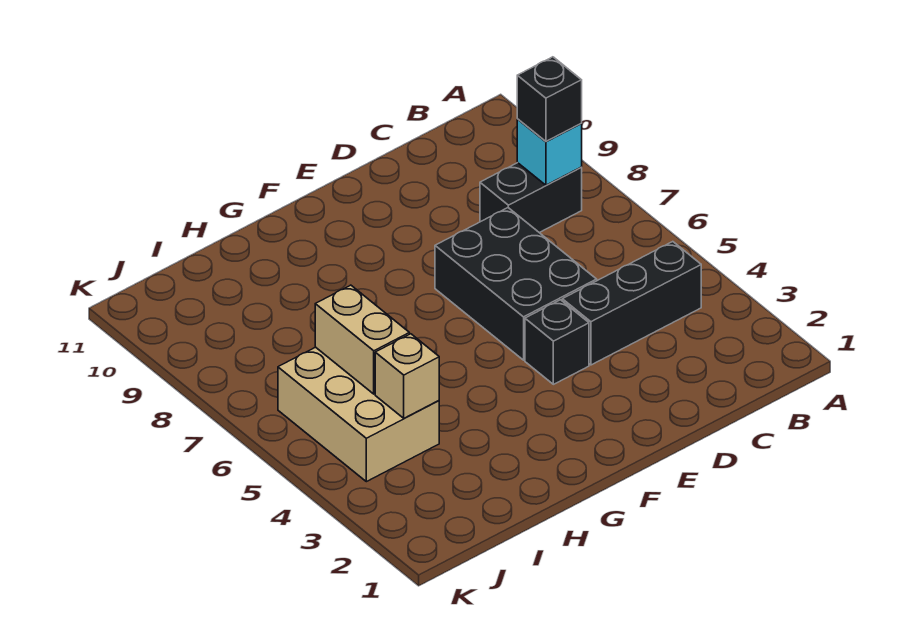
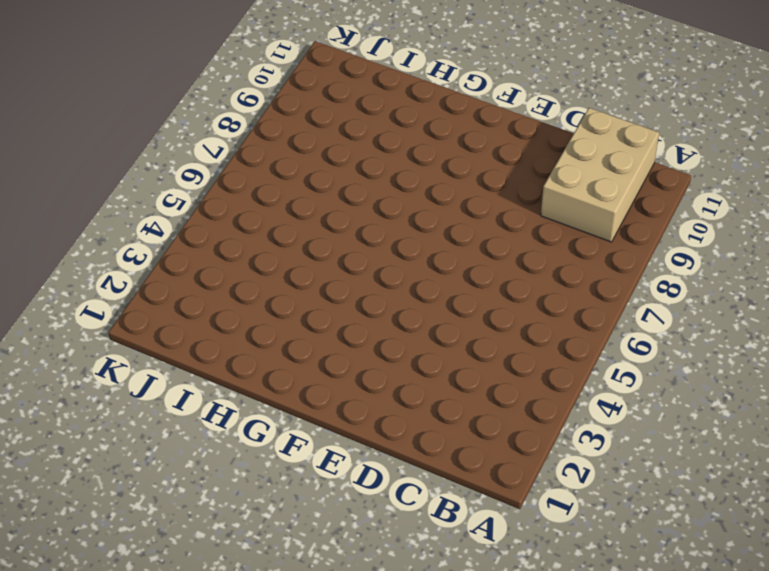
tan 2x3 brick [541,108,659,242] -> tan 2x3 brick moved to [278,347,439,482]
none -> black 1x3 brick [562,242,701,365]
none -> black 1x2 brick [480,163,582,233]

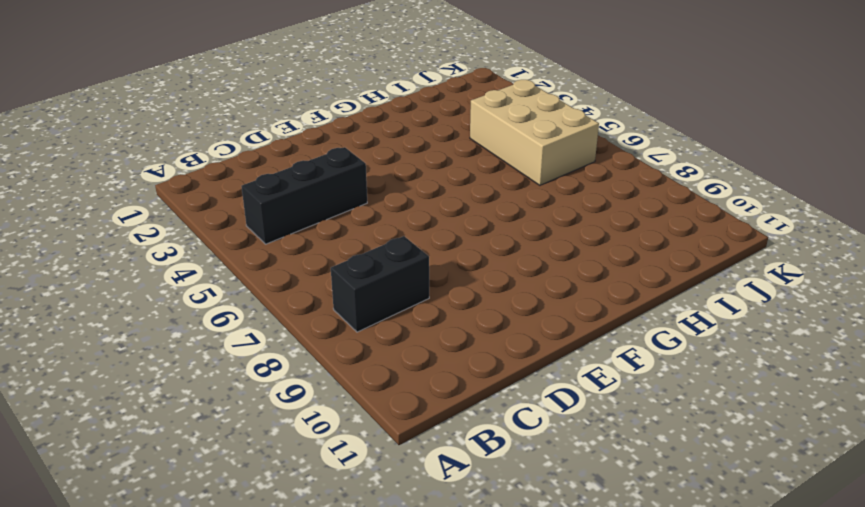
none -> black 2x3 brick [435,208,597,360]
none -> black 1x1 brick [525,300,589,384]

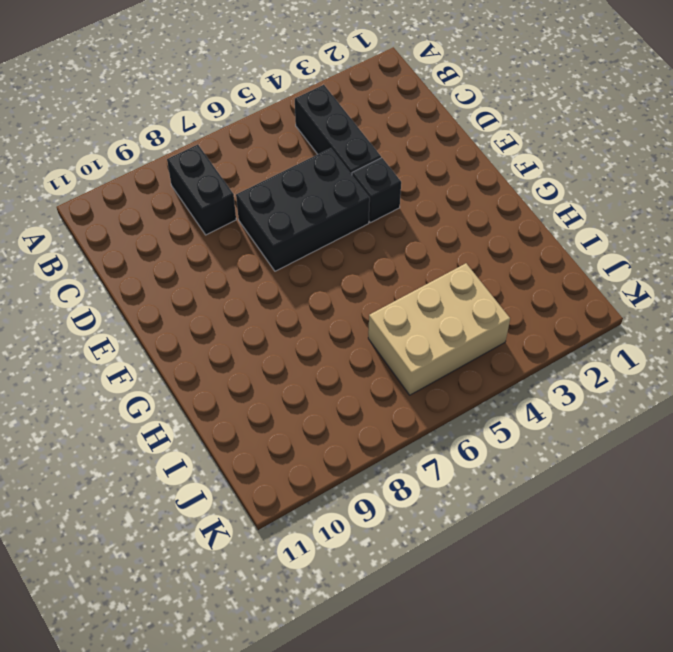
none -> cyan 1x1 brick [517,119,582,185]
none -> tan 1x1 brick [375,334,439,418]

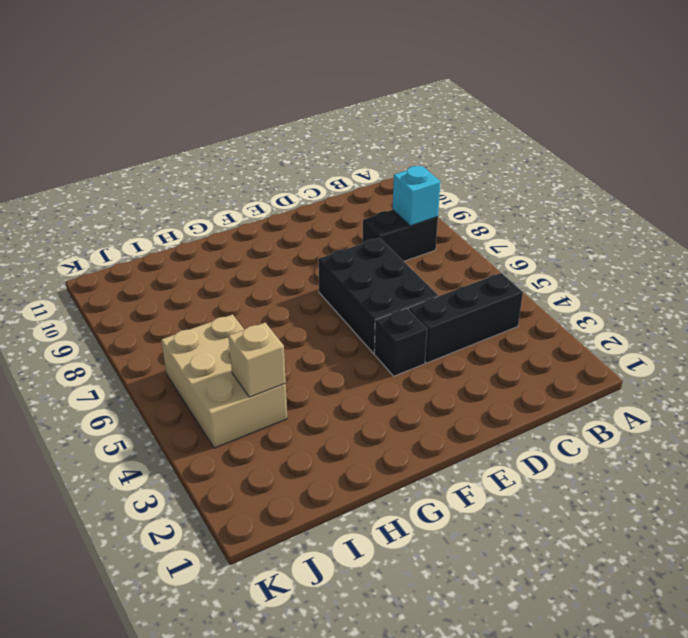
none -> tan 1x2 brick [315,285,409,394]
none -> black 1x1 brick [517,57,582,142]

